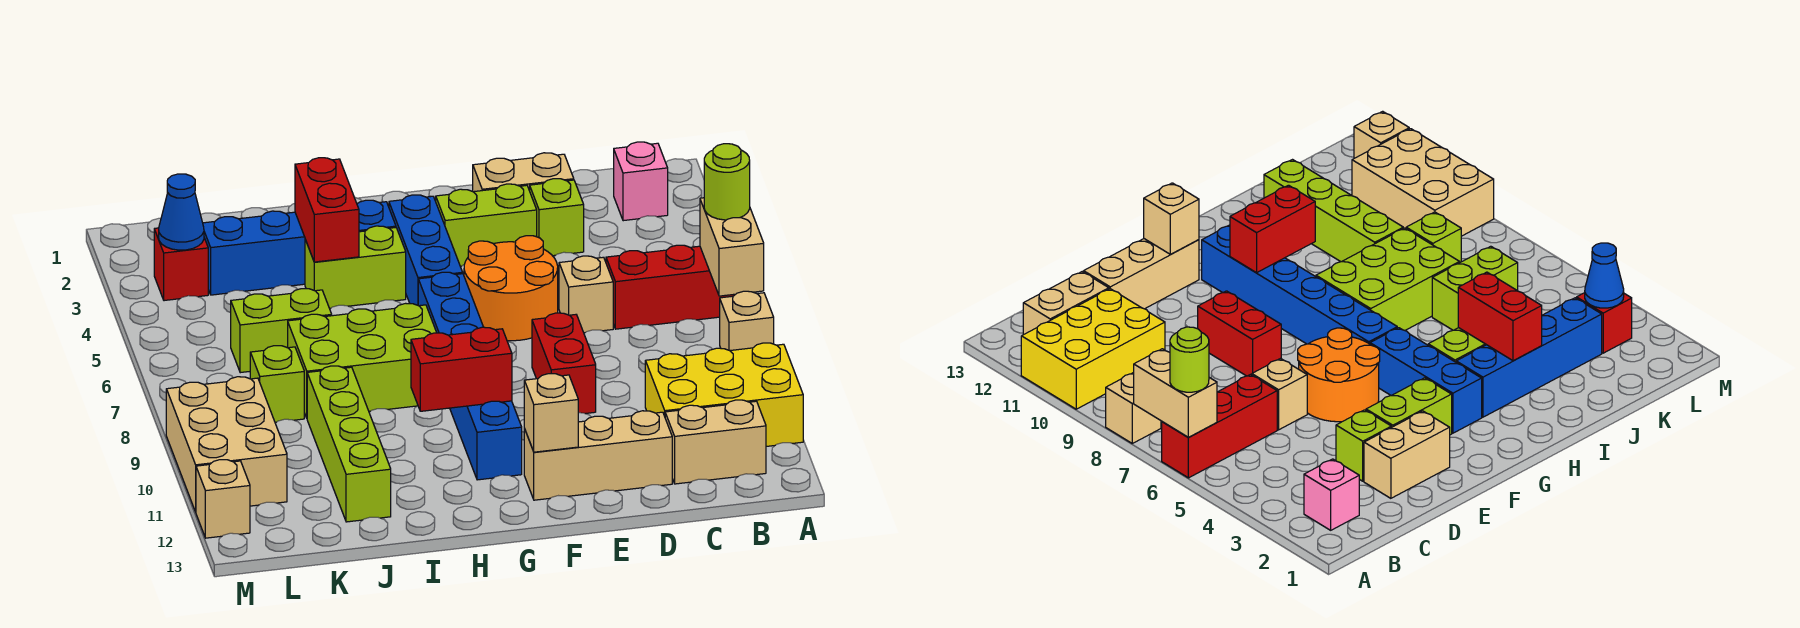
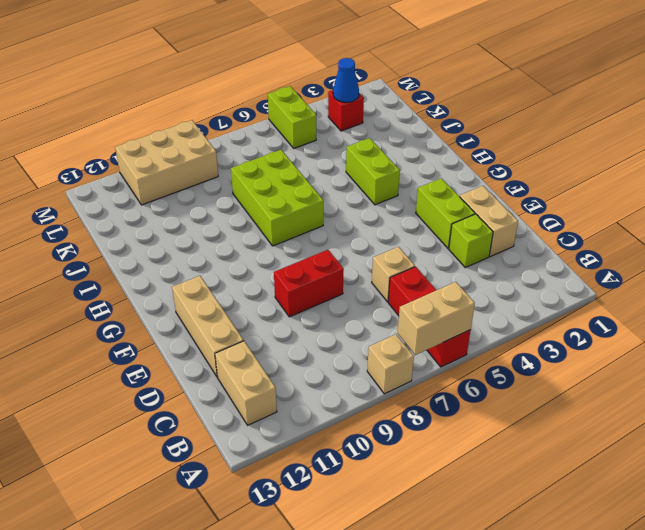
lime 1x2 brick [268,86,316,148] -> lime 1x2 brick moved to [231,289,332,373]
none -> yellow 2x3 brick [645,343,803,446]
none -> pink 1x1 brick [614,142,668,221]
none -> orange 2x2 round brick [464,236,558,341]

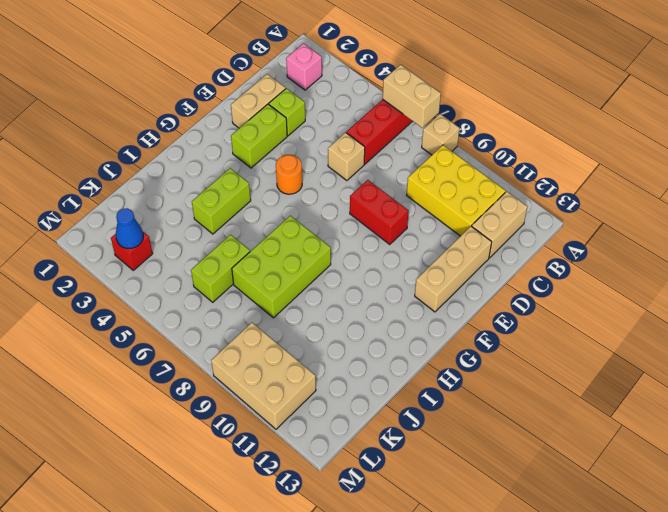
yellow 2x3 brick [407,145,506,236] -> yellow 2x3 brick turned to [645,343,803,446]
orange 1x1 round brick [276,155,302,194] -> orange 2x2 round brick [464,236,558,341]
none -> blue 1x3 brick [389,195,463,305]
none -> blue 1x6 brick [418,272,522,480]
none -> blue 1x4 brick [203,200,396,295]

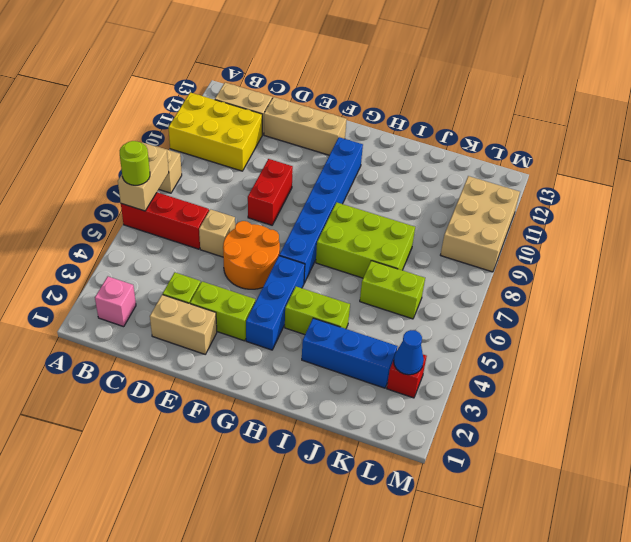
blue 1x3 brick [302,318,397,388] -> blue 1x4 brick [203,200,396,295]
none -> lime 1x4 brick [307,366,391,522]
none -> lime 1x1 brick [250,346,304,422]
none -> tan 1x1 brick [196,460,250,538]

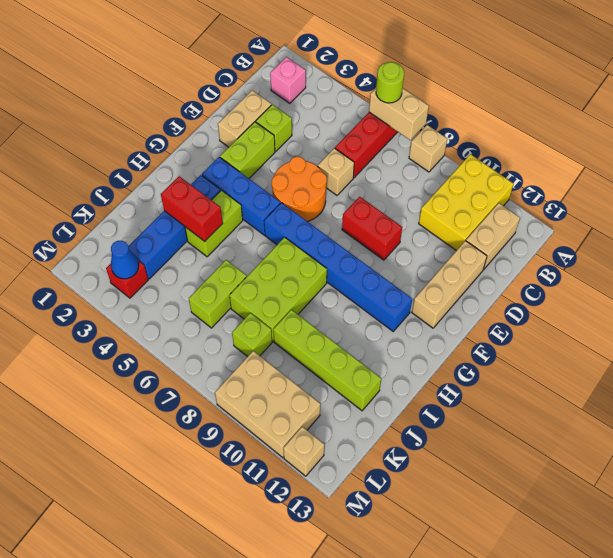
none -> tan 1x1 brick [524,374,578,452]
none -> red 1x2 brick [411,327,512,411]

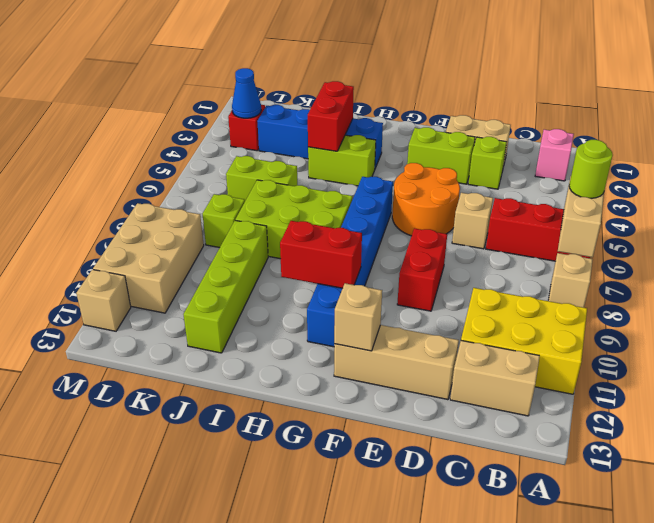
none -> blue 1x3 brick [389,195,463,305]

